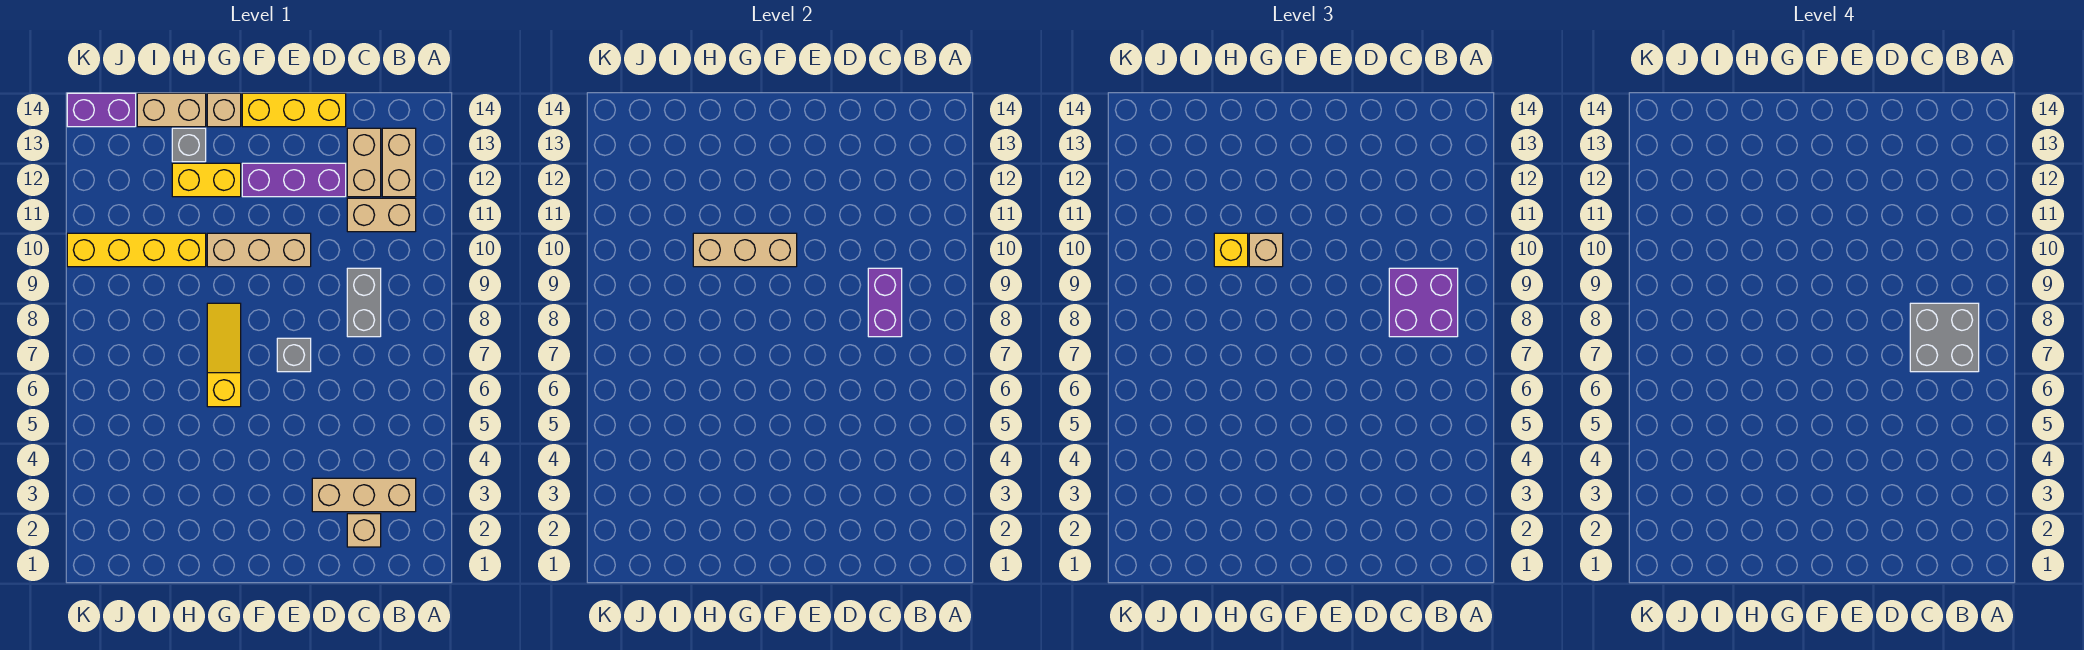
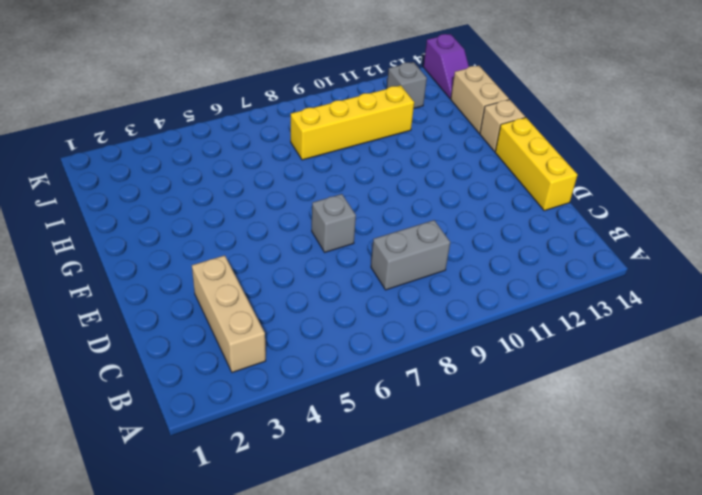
yellow 1x4 brick [291,85,414,160] -> yellow 1x4 brick turned to [67,233,206,267]
grey 1x1 brick [387,62,427,108] -> grey 1x1 brick moved to [172,128,206,162]
purple 1x2 slope [424,34,469,99] -> purple 1x2 brick [67,93,136,127]
none -> tan 1x2 brick [347,198,416,232]
none -> tan 1x2 brick [382,128,416,197]
none -> tan 1x1 brick [347,514,381,547]

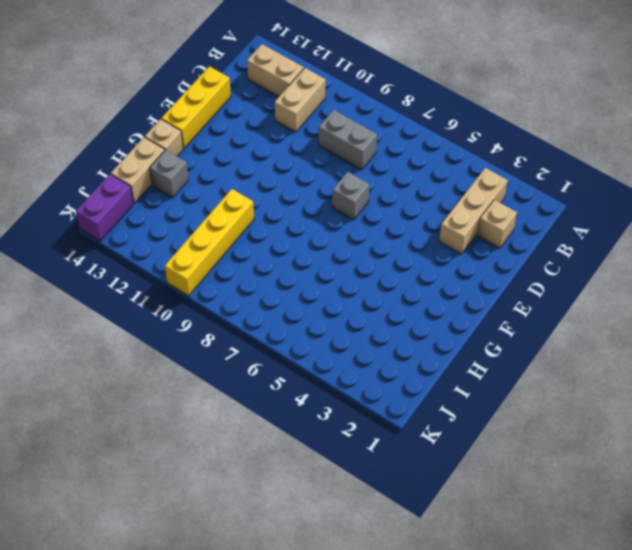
none -> tan 1x2 brick [347,128,381,197]
none -> purple 1x3 brick [242,163,346,197]
none -> tan 1x3 brick [207,233,311,267]

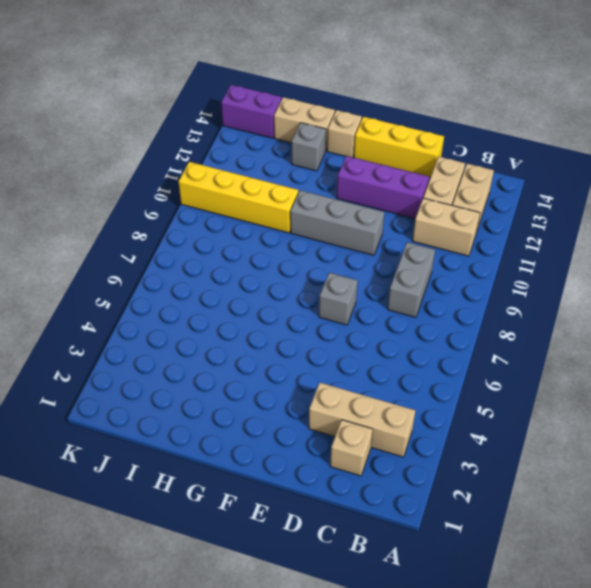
grey 1x3 brick [290,190,384,255] -> tan 1x3 brick [207,233,311,267]
none -> yellow 1x3 slope [207,303,241,407]
none -> yellow 1x2 brick [172,163,241,197]
none -> purple 1x2 brick [868,268,902,337]

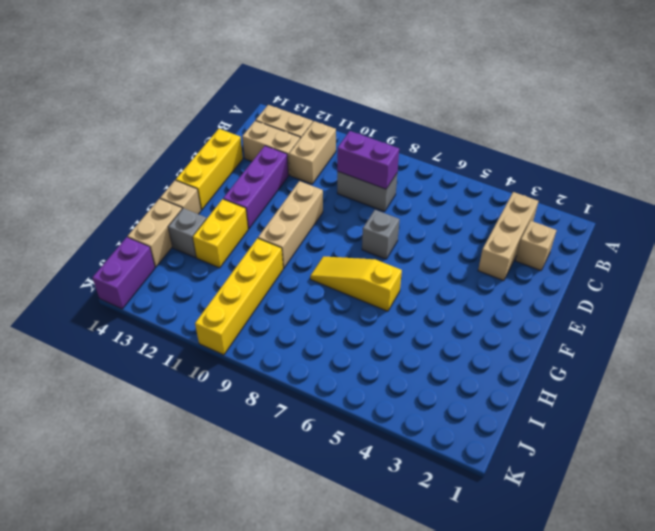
none -> tan 1x3 brick [693,233,797,267]
none -> purple 2x2 brick [1389,268,1458,337]
none -> tan 1x1 brick [1249,233,1283,267]

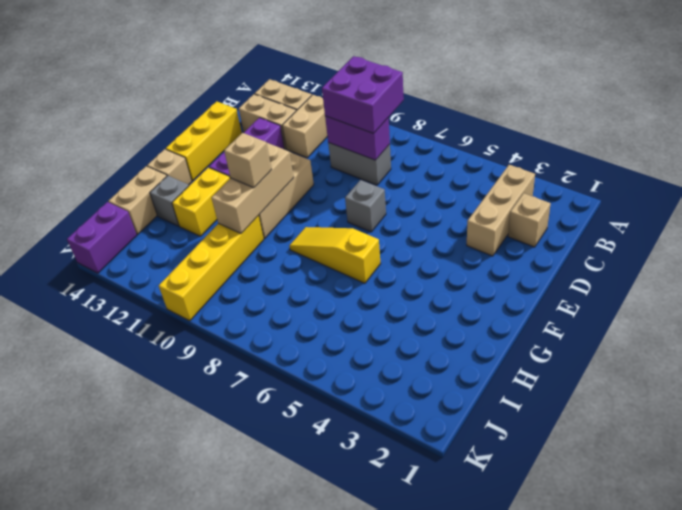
none -> yellow 1x1 brick [1214,233,1248,267]
none -> grey 2x2 brick [1910,303,1979,372]

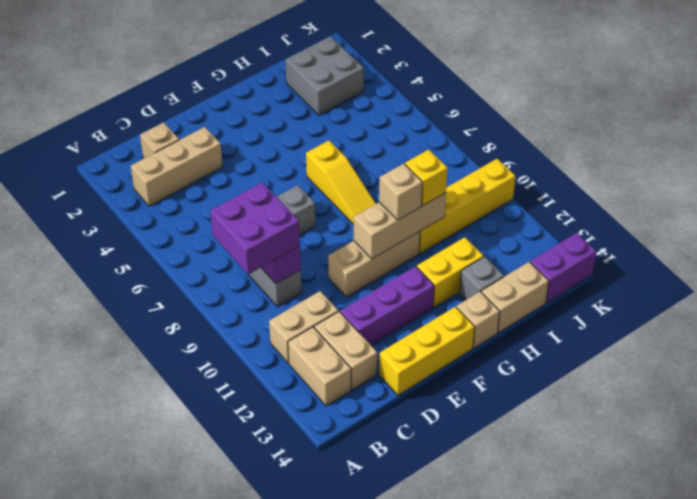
grey 2x2 brick [286,36,364,115] -> grey 2x2 brick moved to [1910,303,1979,372]

